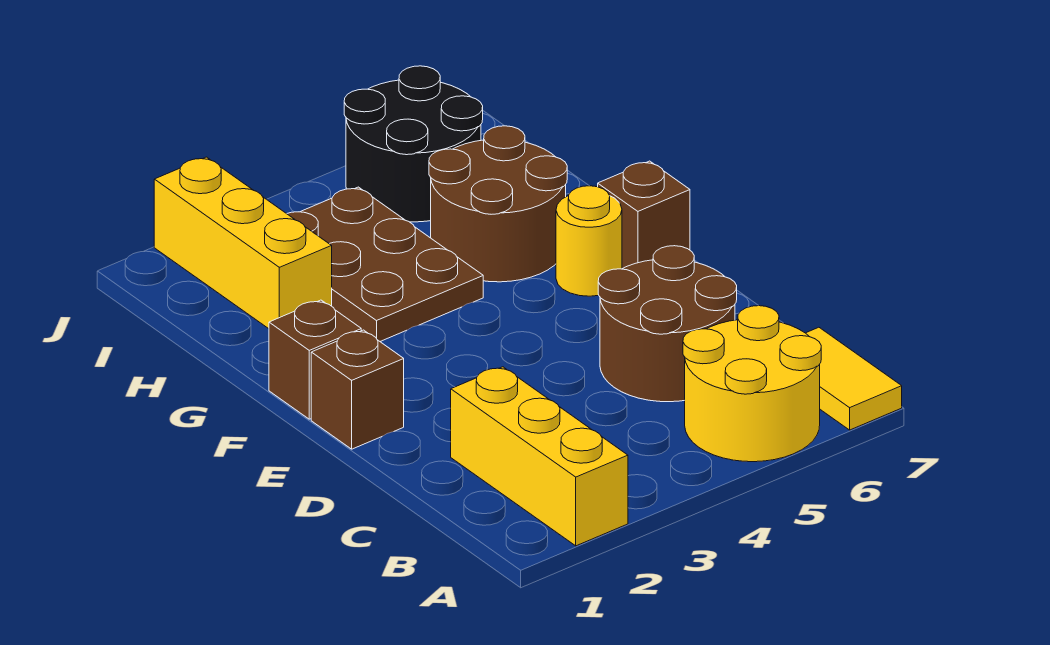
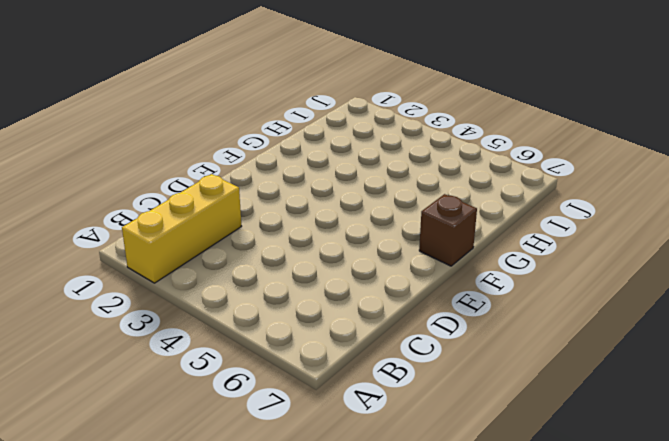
none -> yellow 2x2 round brick [683,306,821,462]
none -> yellow 1x2 tile [806,327,902,430]
none -> brown 2x2 round brick [598,246,737,402]

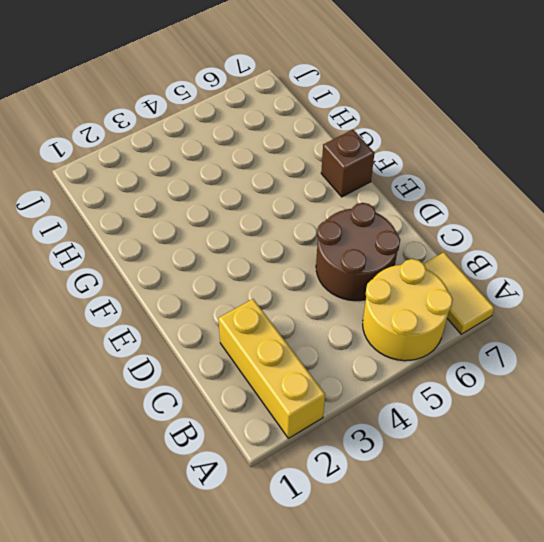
none -> brown 1x1 brick [311,330,404,449]
none -> brown 1x1 brick [269,300,361,419]
none -> yellow 1x1 round brick [556,186,622,296]

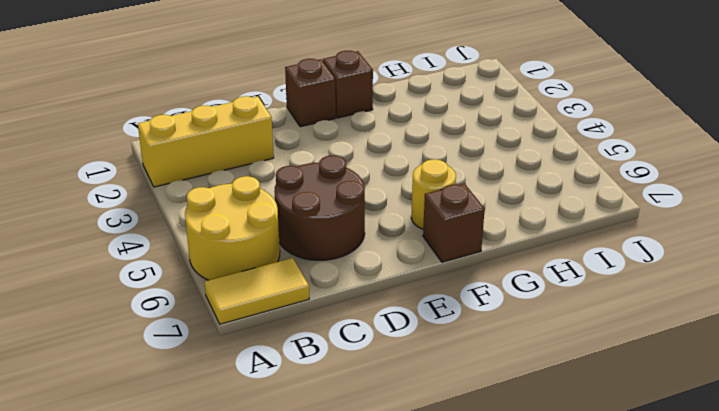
none -> brown 2x3 plate [287,187,483,341]
none -> brown 2x2 round brick [429,126,567,282]
none -> yellow 1x3 brick [154,157,332,329]

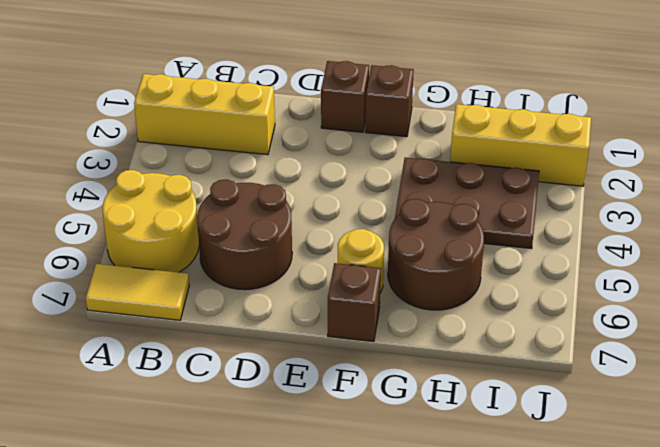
none -> black 2x2 round brick [344,66,483,222]

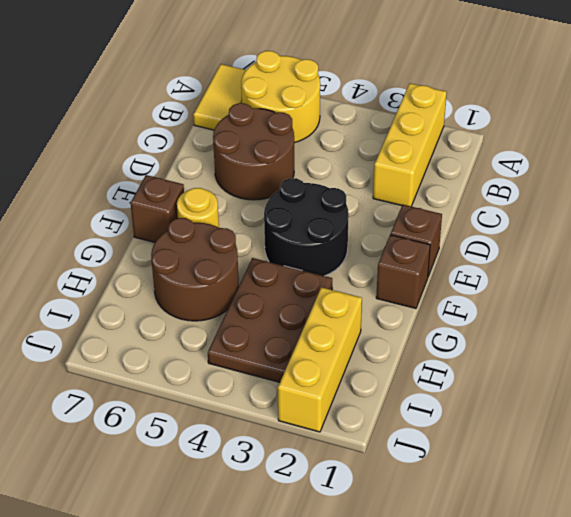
black 2x2 round brick [264,178,349,276] -> black 2x2 round brick moved to [344,66,483,222]

